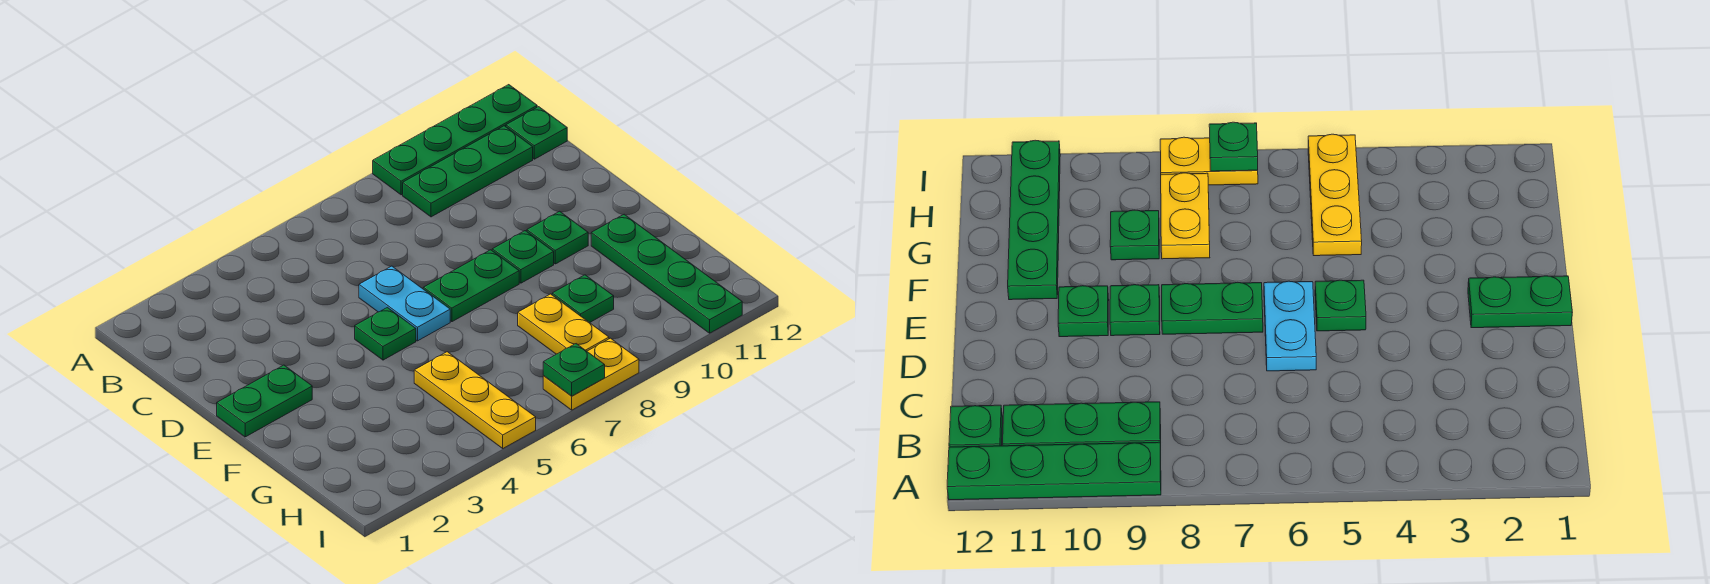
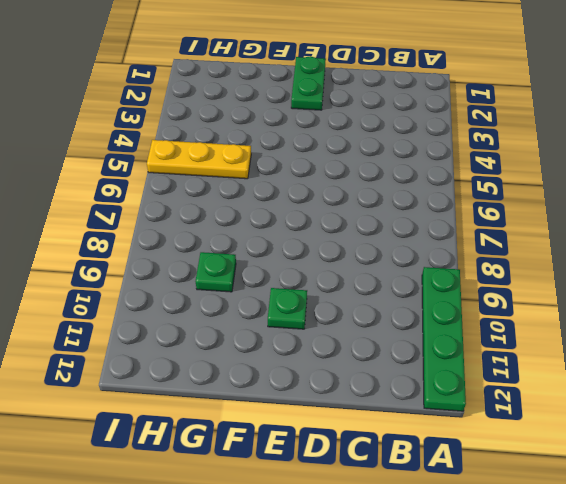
none -> green 1x3 plate [403,126,533,217]
none -> green 1x1 plate [506,107,567,159]
none -> cyan 1x2 plate [359,266,450,341]

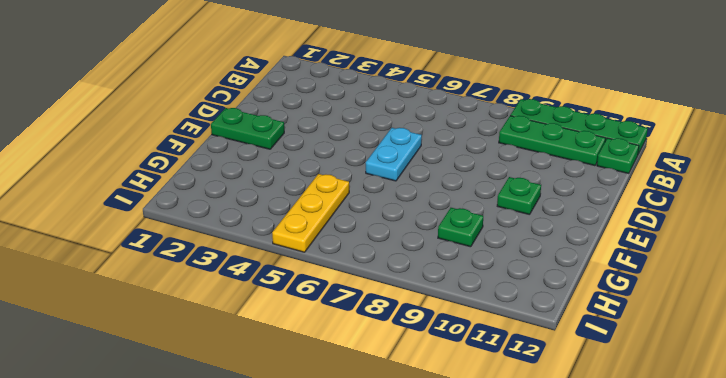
none -> green 1x1 plate [355,307,416,360]
none -> green 1x2 plate [423,250,519,322]
none -> green 1x1 plate [492,231,554,283]

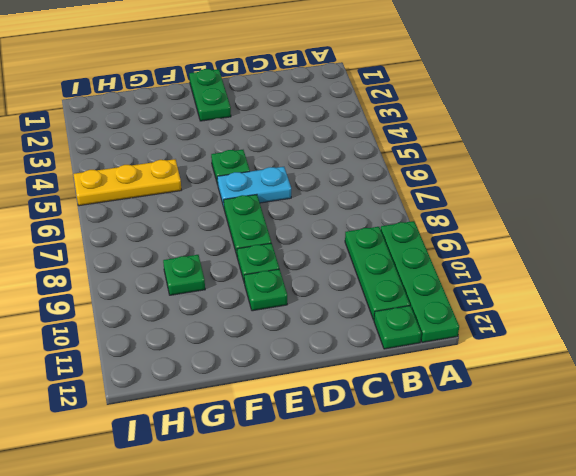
none -> green 1x4 plate [591,214,742,333]
none -> yellow 1x2 plate [518,294,609,354]
none -> yellow 1x2 plate [543,338,639,410]

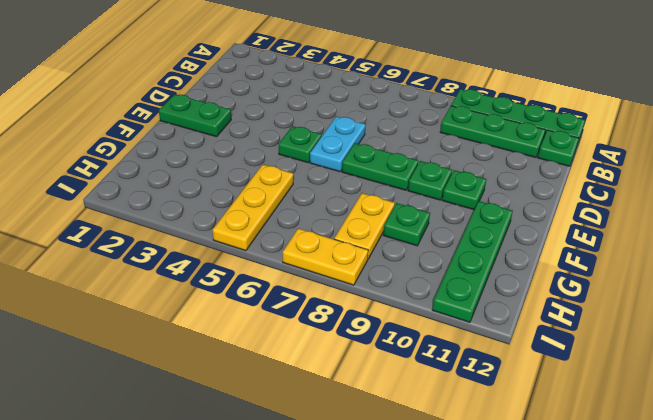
none -> green 1x1 plate [543,344,605,396]

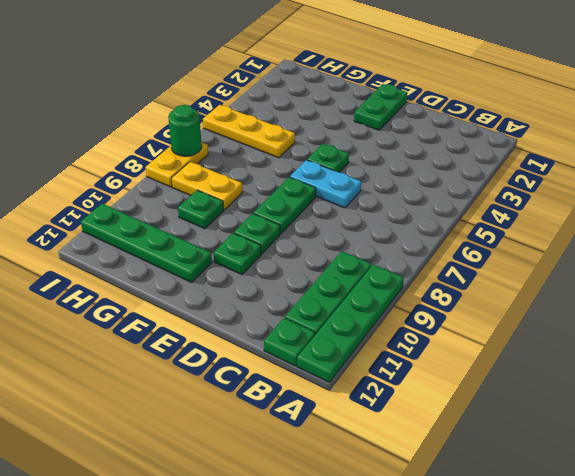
green 1x1 round brick [168,105,202,156] -> green 1x1 plate [543,344,605,396]

